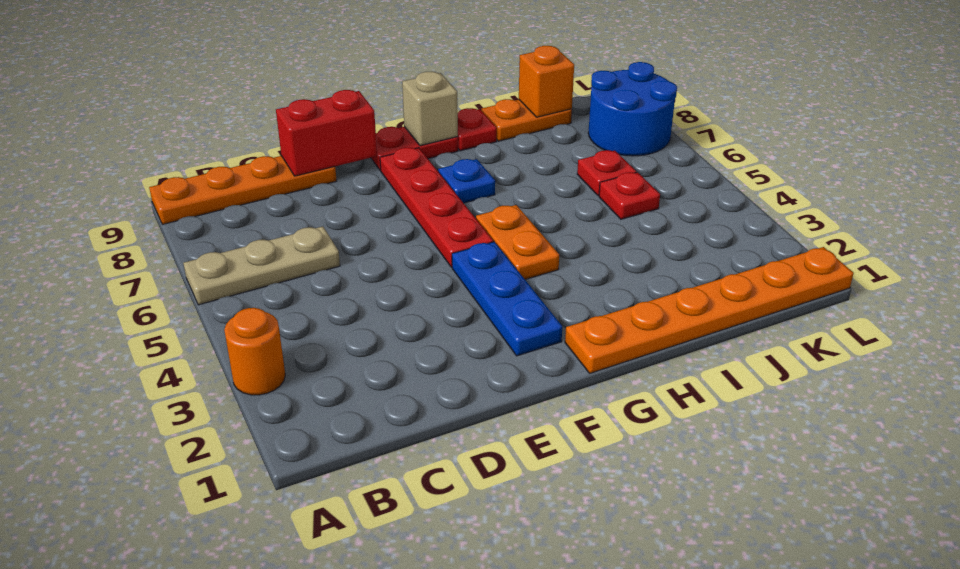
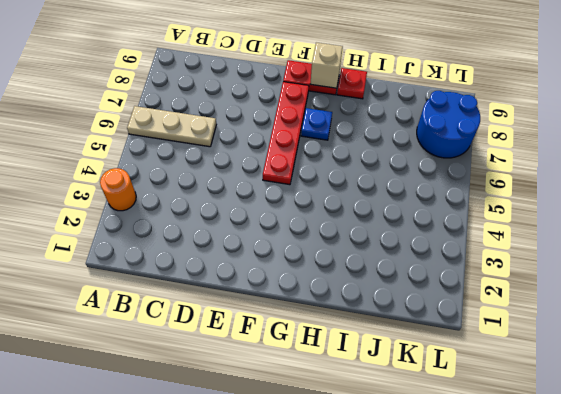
none -> orange 1x4 plate [149,156,337,224]
none -> blue 1x3 plate [452,242,562,356]
none -> orange 1x6 plate [565,247,854,373]

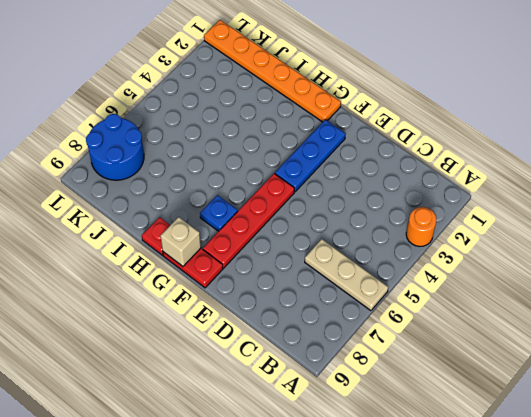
none -> orange 1x4 plate [149,156,337,224]
none -> orange 1x2 plate [476,205,559,279]
none -> orange 1x2 plate [481,99,572,141]

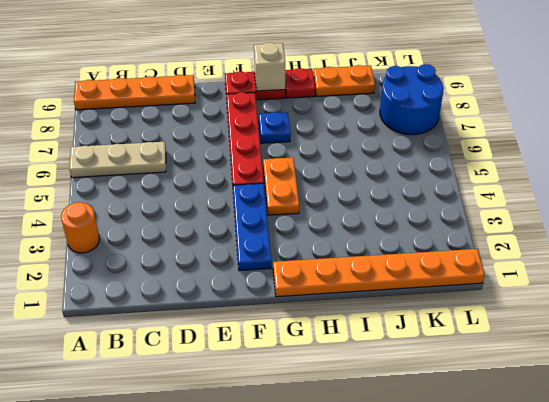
none -> red 1x1 plate [599,172,660,219]
none -> red 1x1 plate [577,150,636,196]
none -> red 1x2 brick [276,90,377,176]

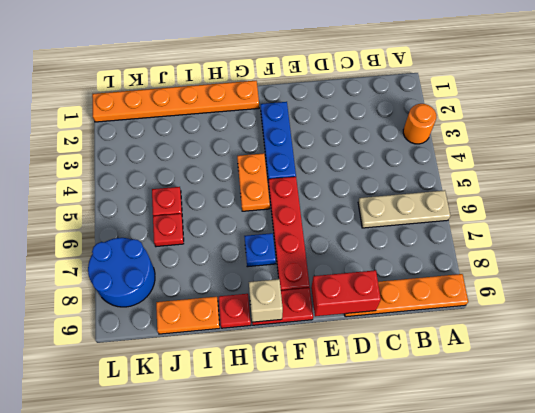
none -> orange 1x1 brick [519,46,574,117]

